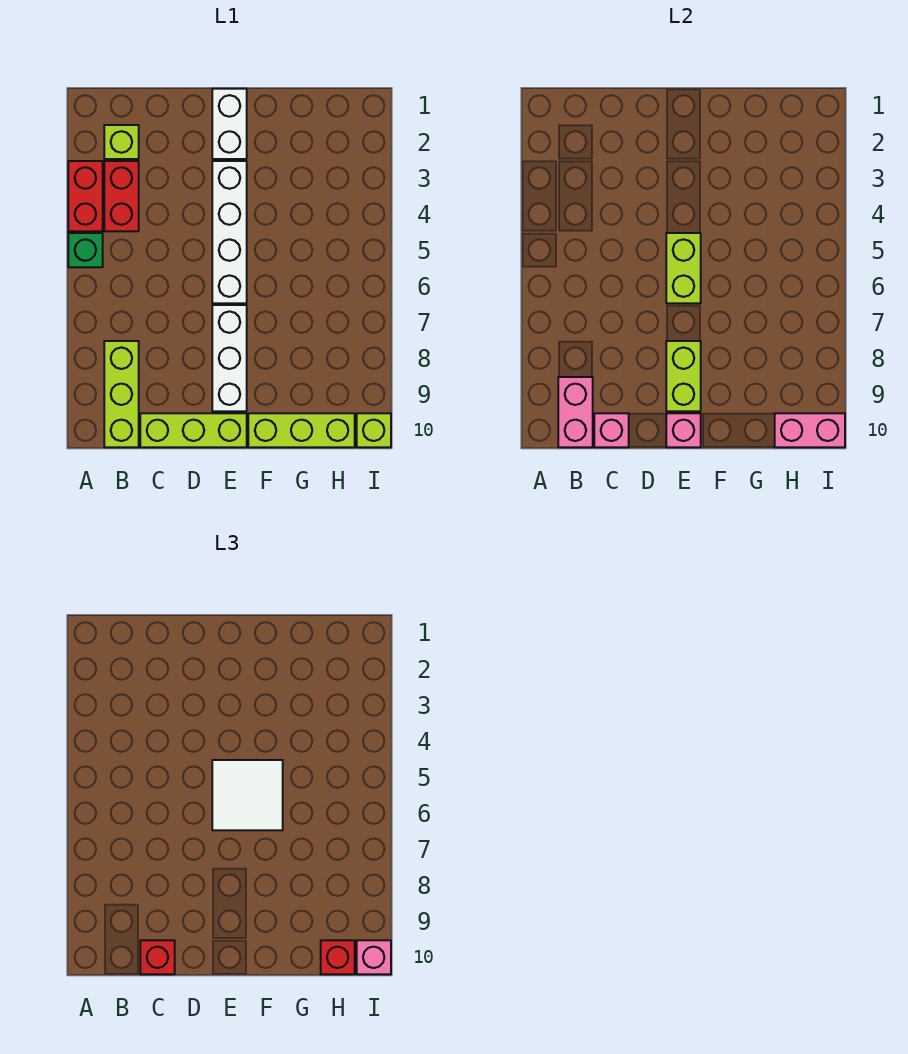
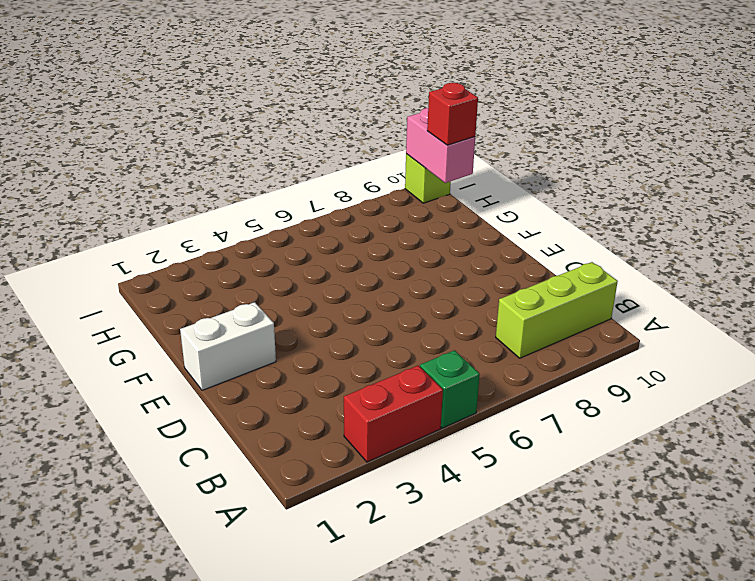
none -> lime 1x1 brick [104,125,139,159]
none -> red 1x2 brick [104,161,139,231]
none -> lime 1x3 brick [140,413,247,447]

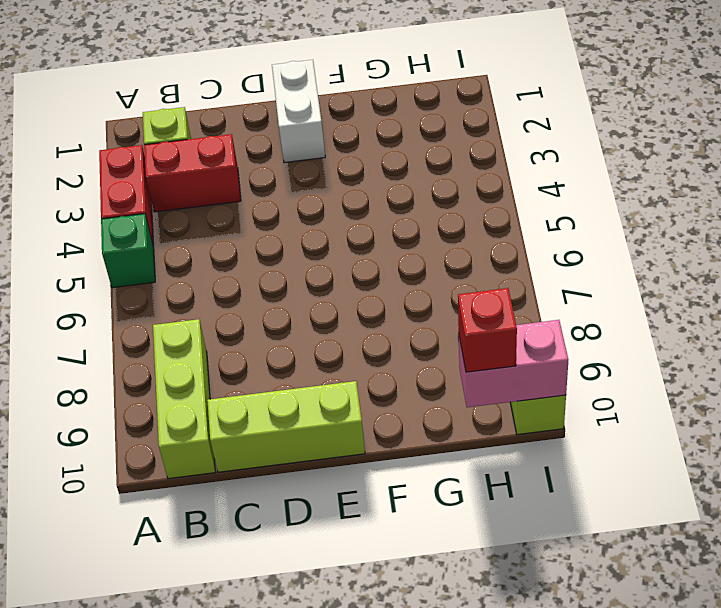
red 1x2 brick [144,134,241,212] -> red 1x2 brick turned to [104,161,139,231]
none -> white 1x4 brick [212,161,247,303]
none -> white 1x3 brick [212,305,247,411]
none -> lime 1x3 brick [248,413,355,447]

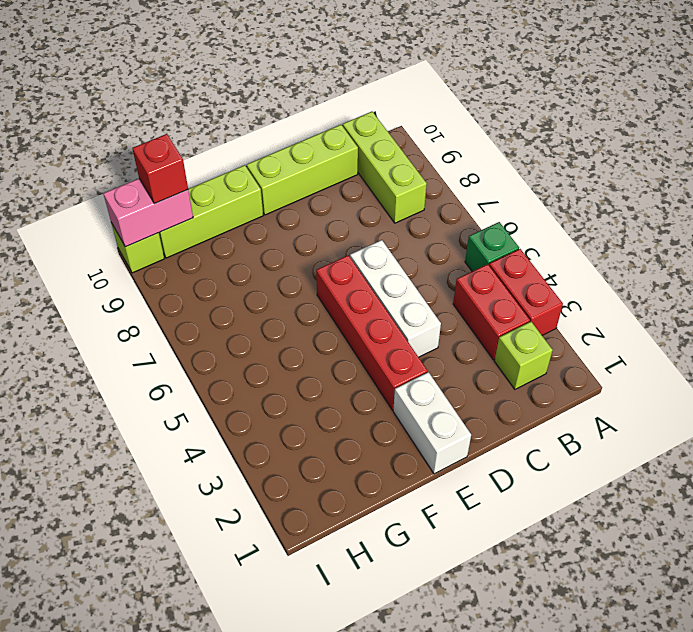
white 1x3 brick [350,240,441,357] -> white 1x3 brick moved to [212,305,247,411]
red 1x4 brick [316,255,427,410] -> white 1x4 brick [212,161,247,303]
none -> pink 1x2 brick [558,377,593,447]
none -> pink 1x1 brick [594,413,629,447]
none -> lime 1x2 brick [666,233,701,303]

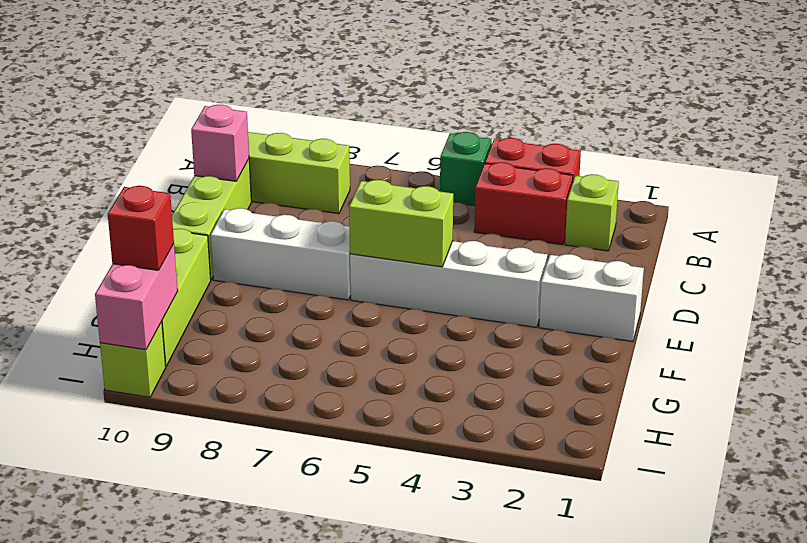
none -> pink 1x2 brick [558,377,593,447]
none -> lime 1x2 brick [666,341,701,411]
none -> pink 1x1 brick [666,413,701,447]

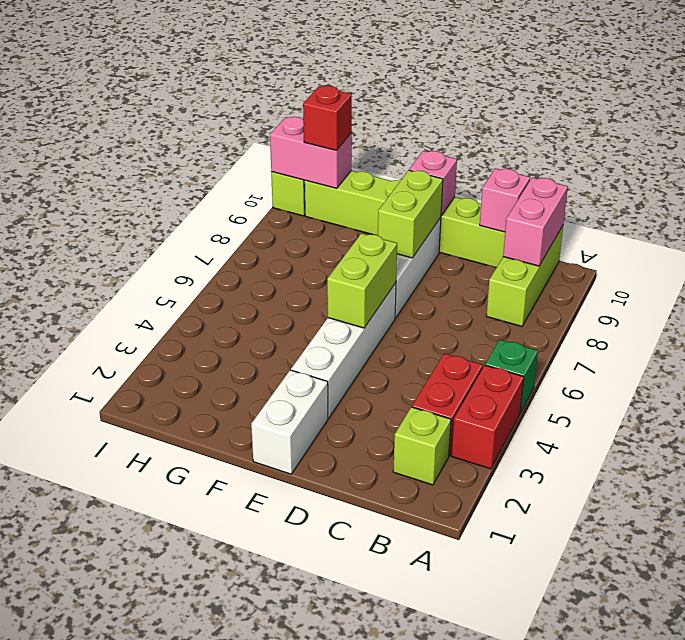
none -> red 1x1 brick [140,940,175,974]
none -> white 2x2 tile [212,760,283,830]
none -> pink 1x1 brick [357,940,391,974]

